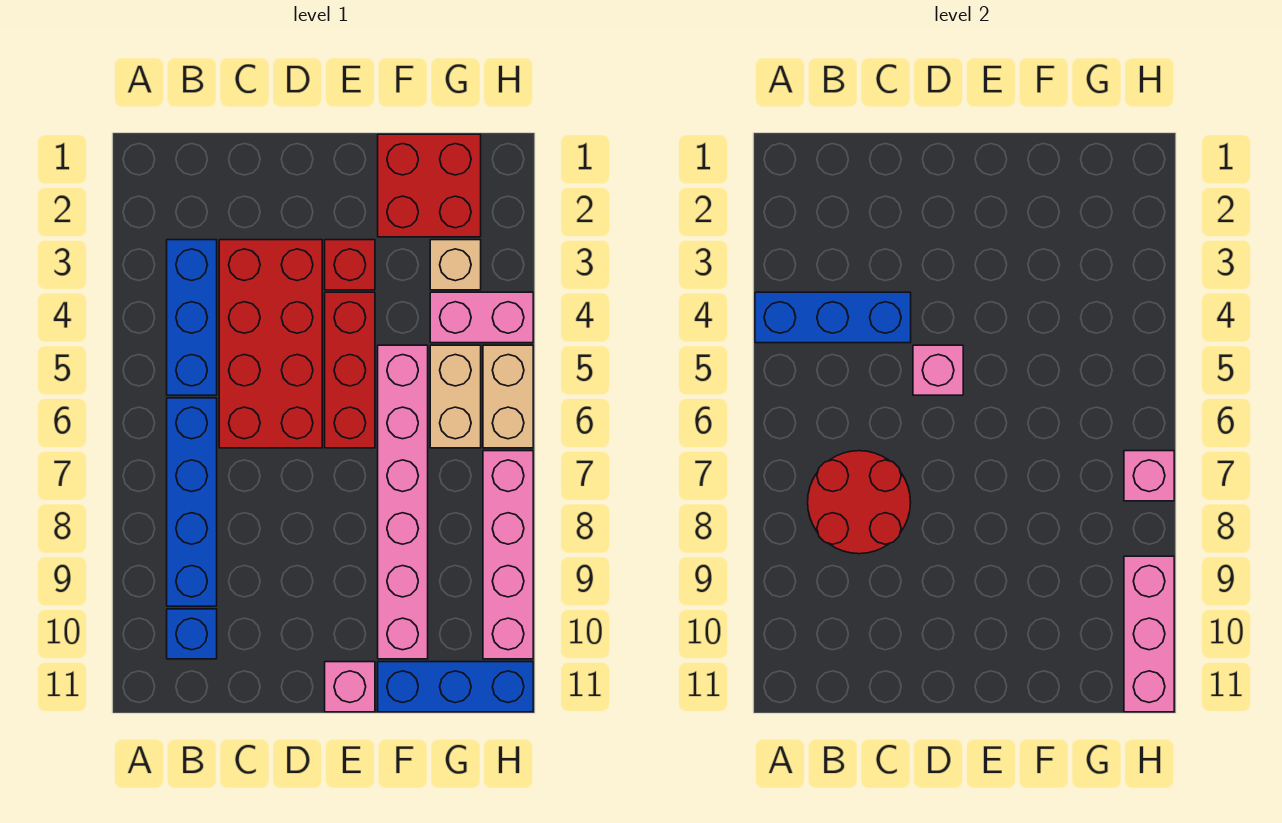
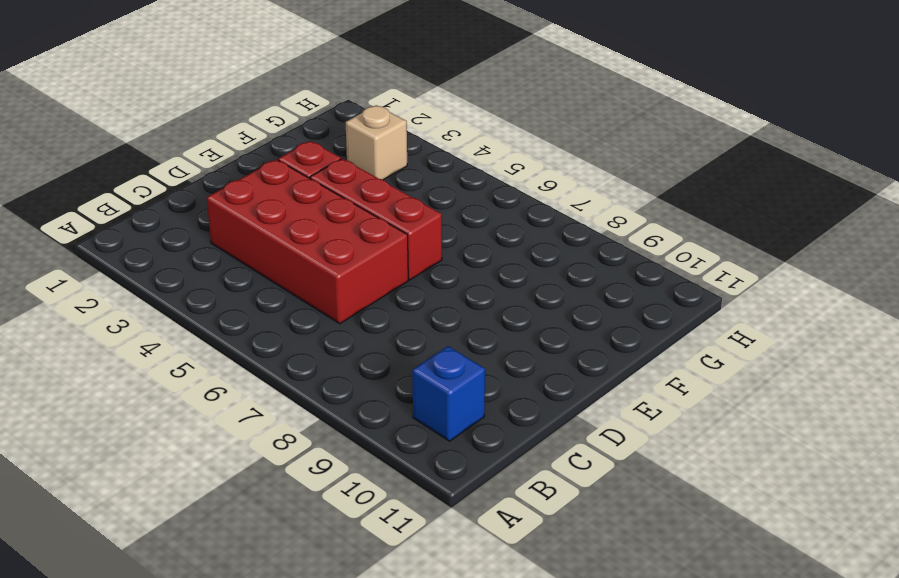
none -> blue 1x3 brick [167,240,217,395]
none -> blue 1x4 brick [167,398,217,606]
none -> pink 1x1 brick [325,662,375,712]

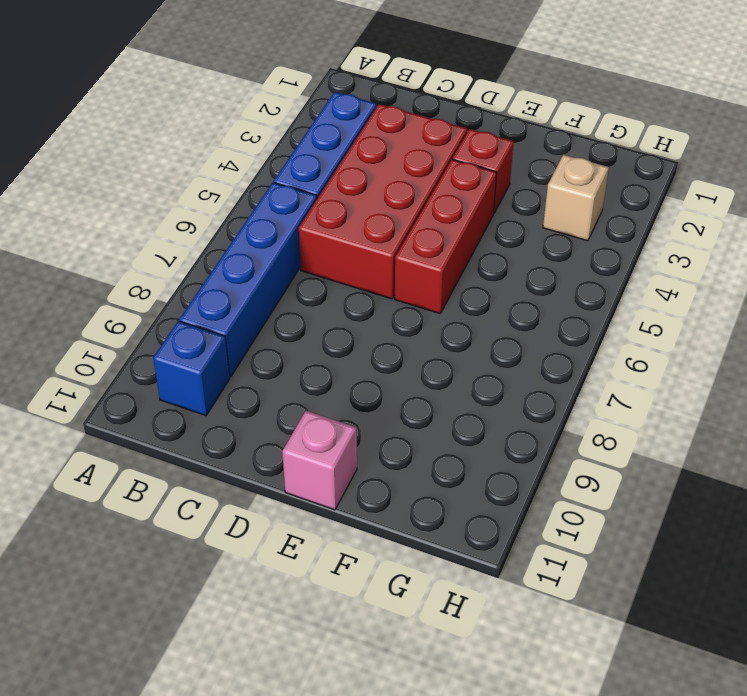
none -> red 2x2 brick [378,134,481,237]
none -> pink 1x6 brick [378,345,428,659]
none -> blue 1x3 brick [378,662,533,712]

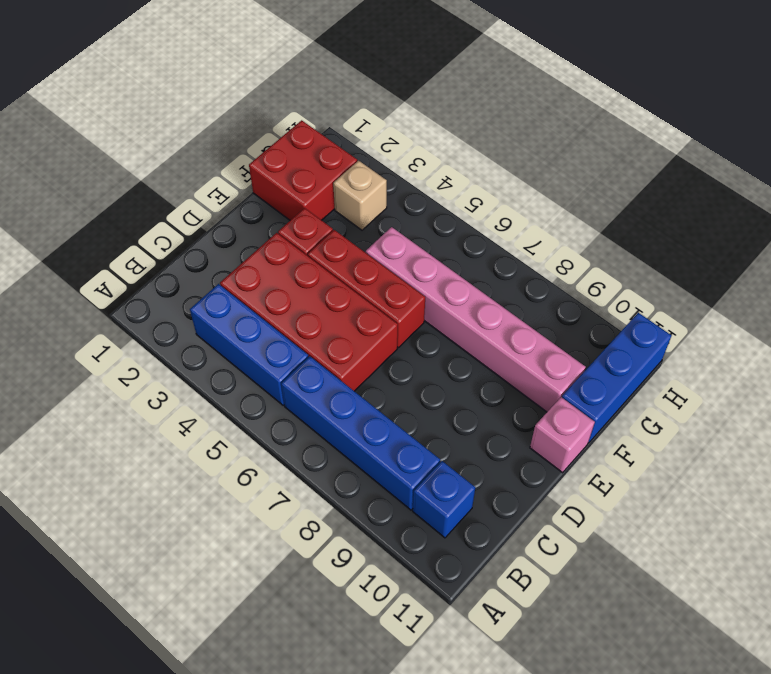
none -> pink 1x2 brick [430,292,533,343]
none -> tan 1x2 brick [430,345,481,448]
none -> tan 1x2 brick [483,345,533,448]

